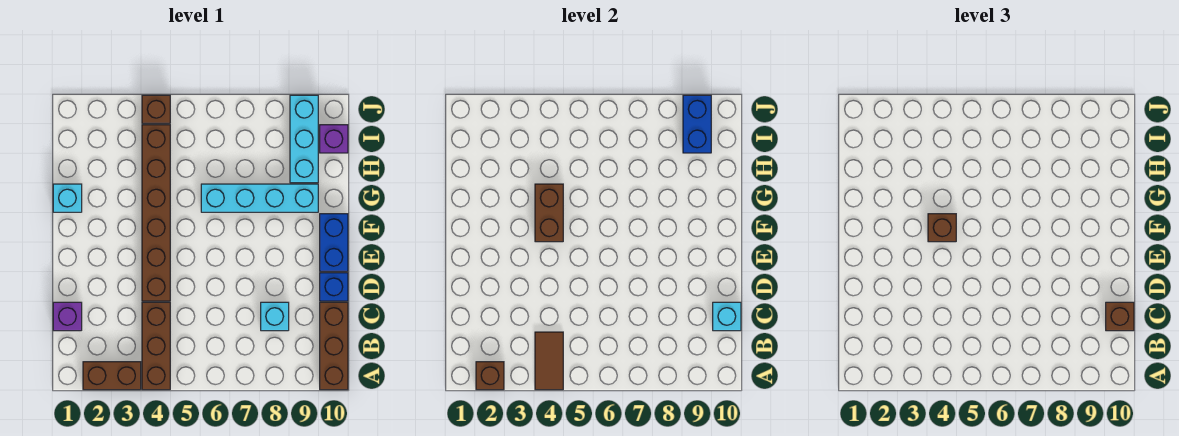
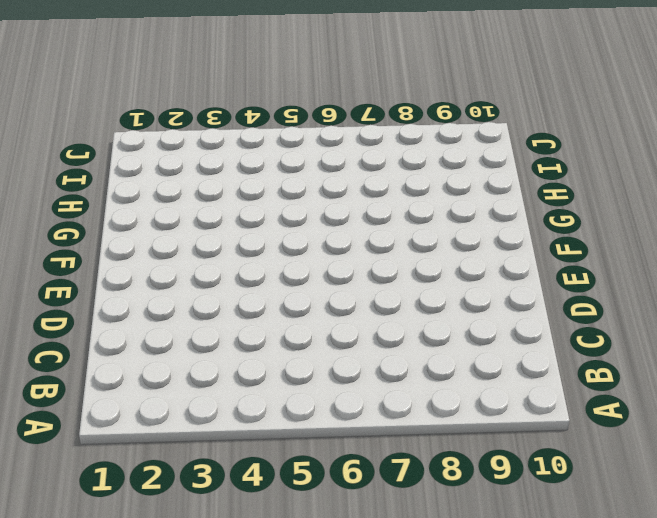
none -> brown 1x2 brick [83,362,141,390]
none -> brown 1x3 brick [142,302,170,390]
none -> brown 1x3 brick [320,302,348,390]

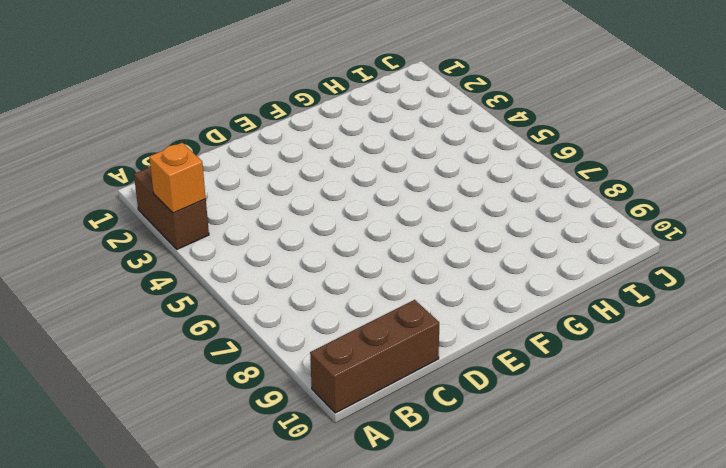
orange 1x1 brick [149,143,206,213] -> none
none -> brown 1x3 brick [142,302,170,390]
none -> purple 1x1 brick [53,302,82,331]
none -> cyan 1x1 brick [261,302,289,331]

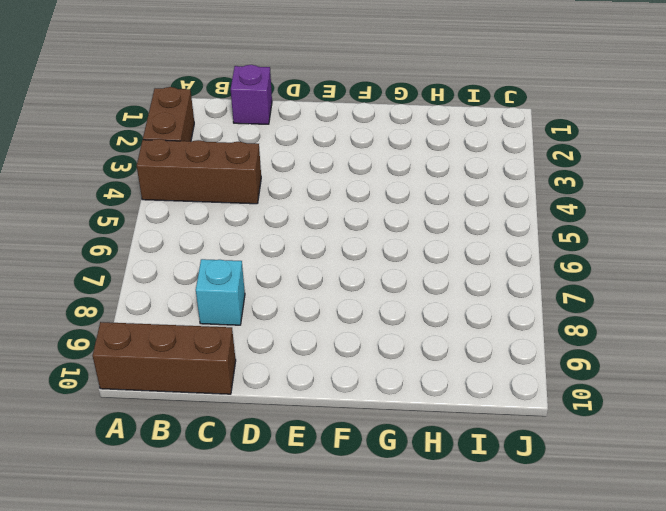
none -> brown 1x6 brick [142,125,170,301]
none -> blue 1x1 brick [320,273,348,301]
none -> blue 1x2 brick [320,214,348,271]

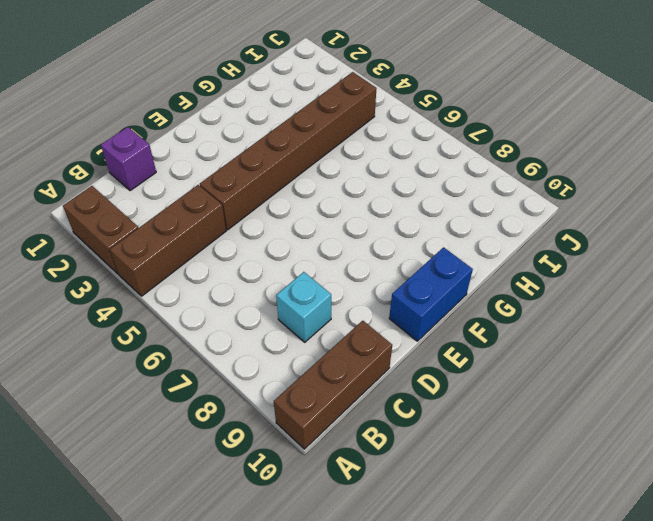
none -> blue 1x1 brick [320,273,348,301]
none -> cyan 1x1 brick [53,184,82,212]
none -> cyan 1x4 brick [201,184,318,212]

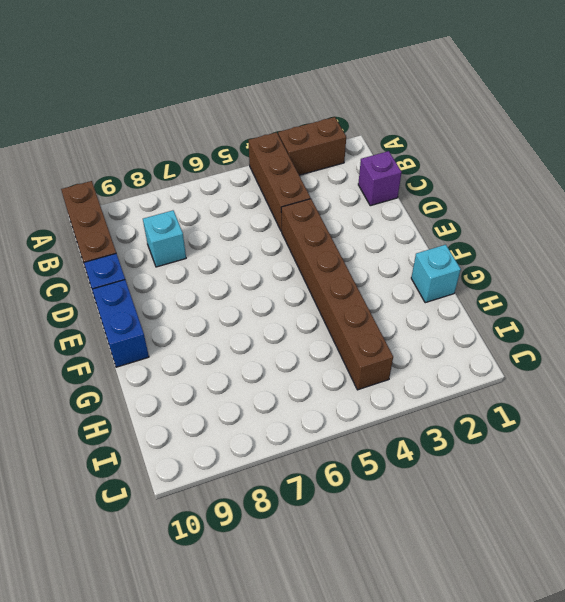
none -> cyan 1x4 brick [201,184,318,212]
none -> cyan 1x3 brick [290,95,318,183]
none -> purple 1x1 brick [320,125,348,153]

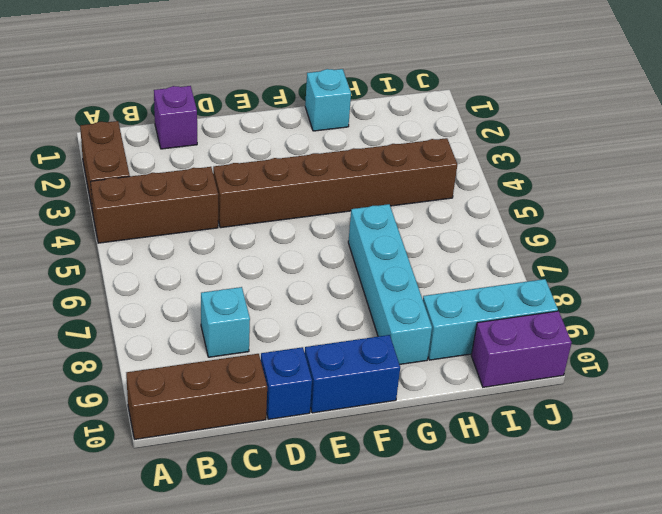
purple 1x2 brick [471,311,572,387] -> purple 1x1 brick [320,125,348,153]
none -> brown 1x1 brick [142,95,170,123]
none -> brown 1x1 brick [476,362,504,390]
none -> brown 1x2 tile [535,332,563,390]

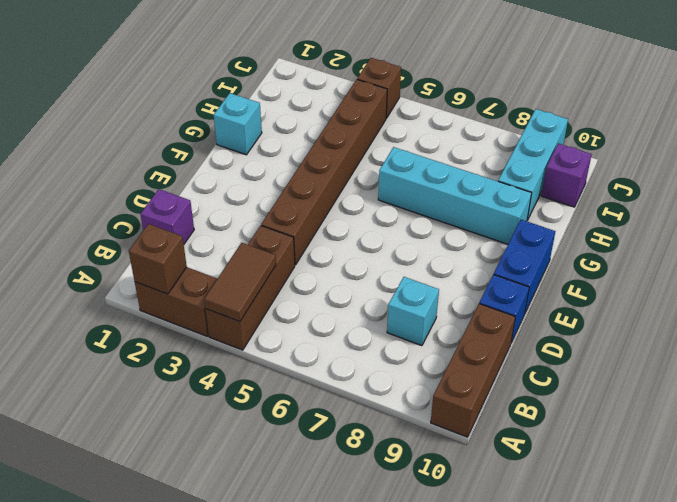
none -> cyan 1x1 brick [713,302,741,331]
none -> brown 1x2 brick [535,184,563,242]
none -> blue 1x2 brick [683,95,711,153]

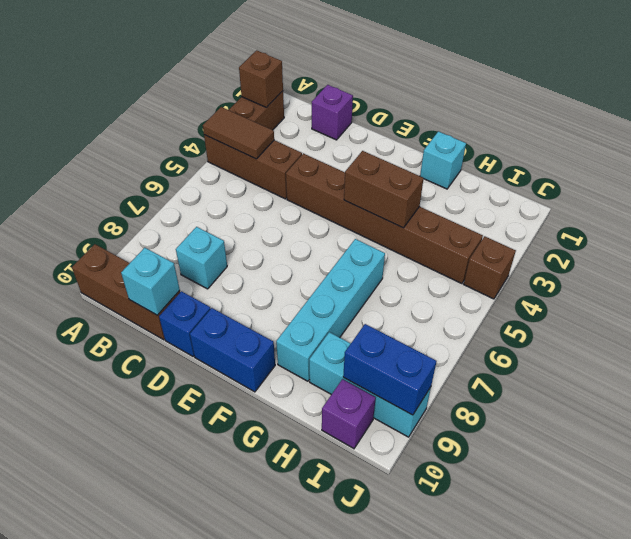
none -> brown 1x1 brick [1106,302,1134,331]
none -> brown 1x1 brick [928,214,956,242]

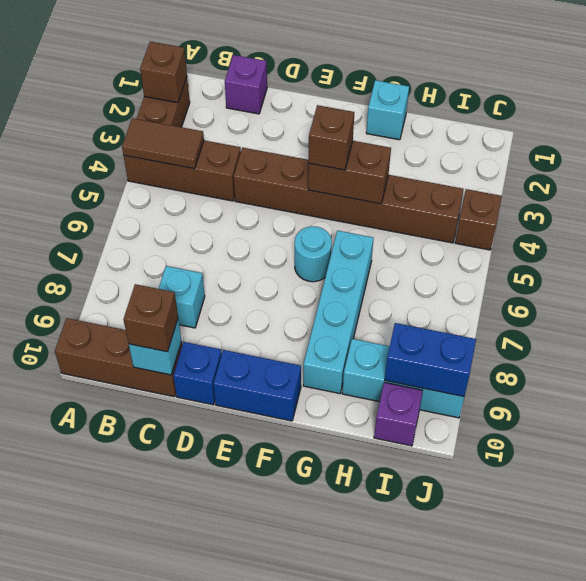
cyan 1x1 round brick [295,226,332,282] -> none

